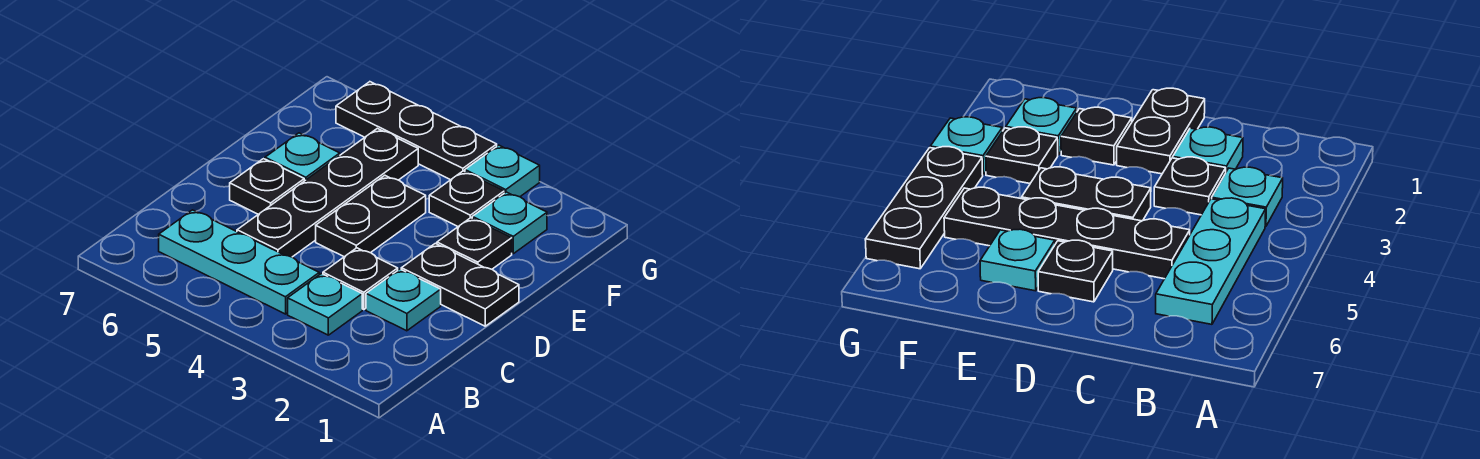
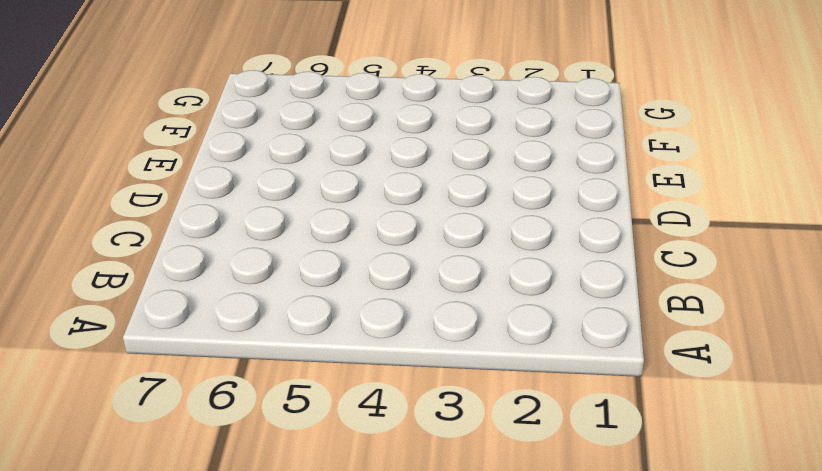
none -> cyan 1x1 plate [288,274,362,335]
none -> cyan 1x3 plate [159,210,319,314]
none -> cyan 1x1 plate [366,269,441,331]

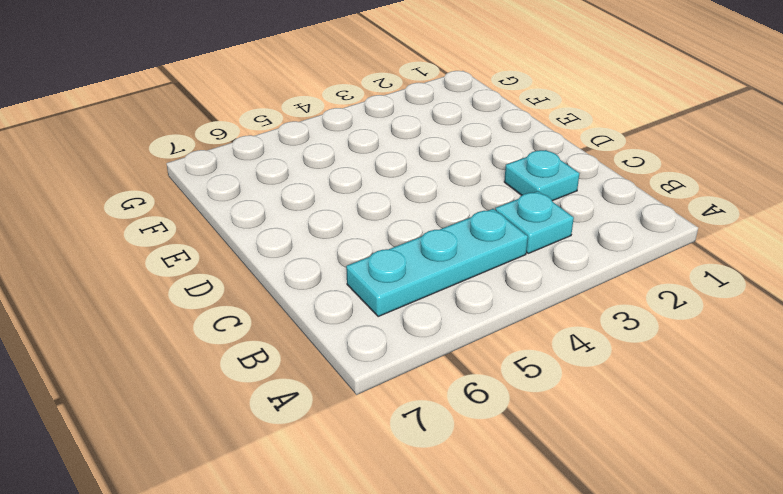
none -> black 1x1 plate [323,248,398,310]
none -> black 1x4 plate [237,128,418,257]
none -> black 1x2 plate [401,243,519,326]

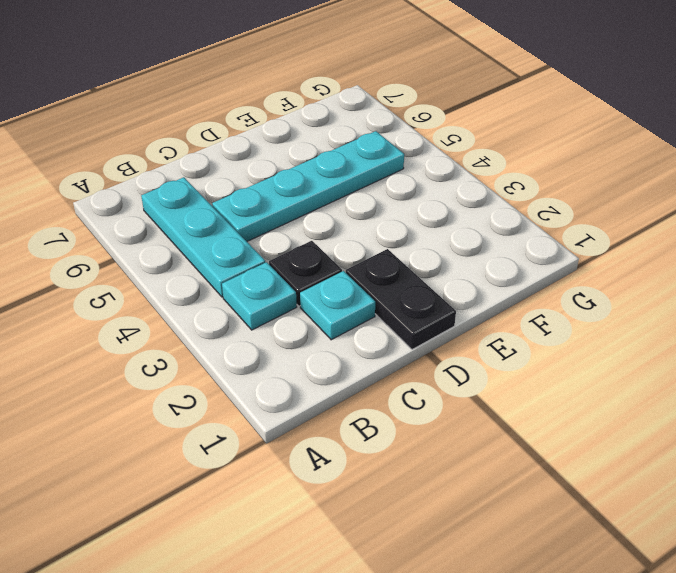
cyan 1x4 plate [212,131,404,241] -> black 1x4 plate [237,128,418,257]
none -> black 1x2 plate [316,175,426,257]
none -> black 1x1 plate [230,159,304,214]
none -> black 1x1 plate [437,218,512,269]

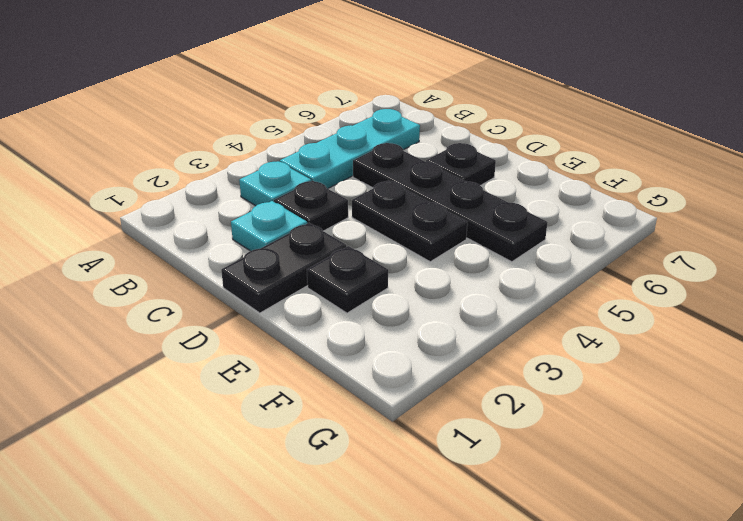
none -> cyan 1x1 plate [265,133,340,181]
none -> cyan 1x1 plate [472,192,547,254]
none -> black 1x1 plate [429,171,504,226]

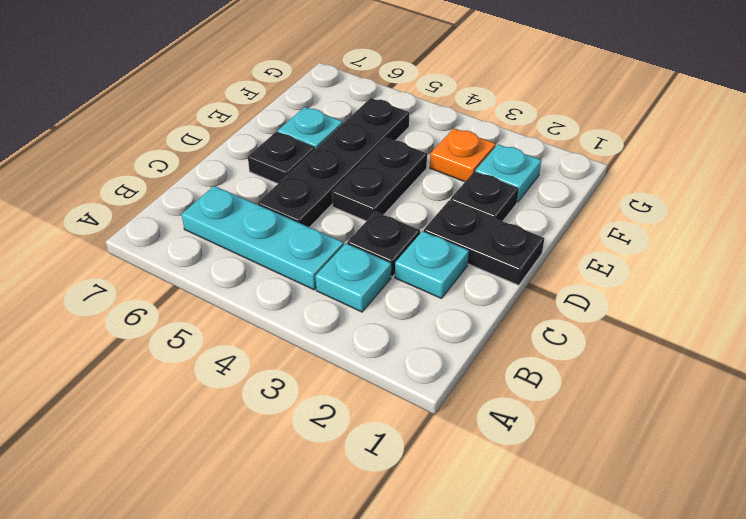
orange 1x1 plate [430,128,496,182] -> black 1x1 plate [429,171,504,226]
none -> cyan 1x1 plate [465,145,540,197]
none -> black 1x3 plate [336,82,497,180]

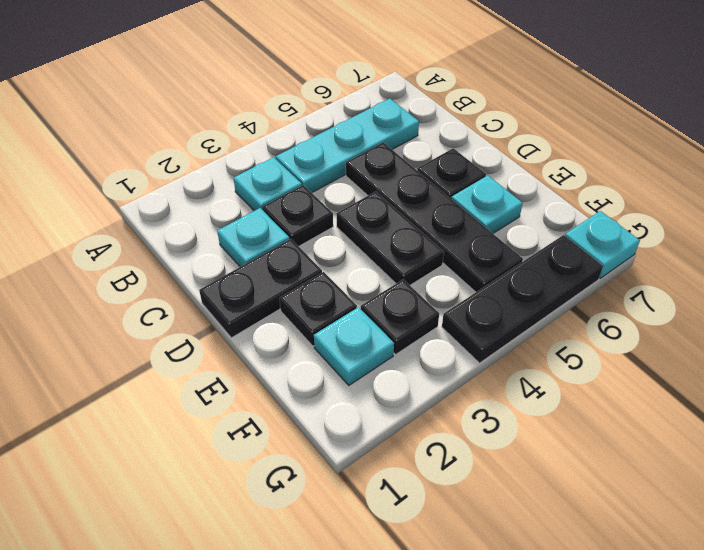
cyan 1x1 plate [565,211,640,278] -> cyan 1x1 plate moved to [465,145,540,197]

